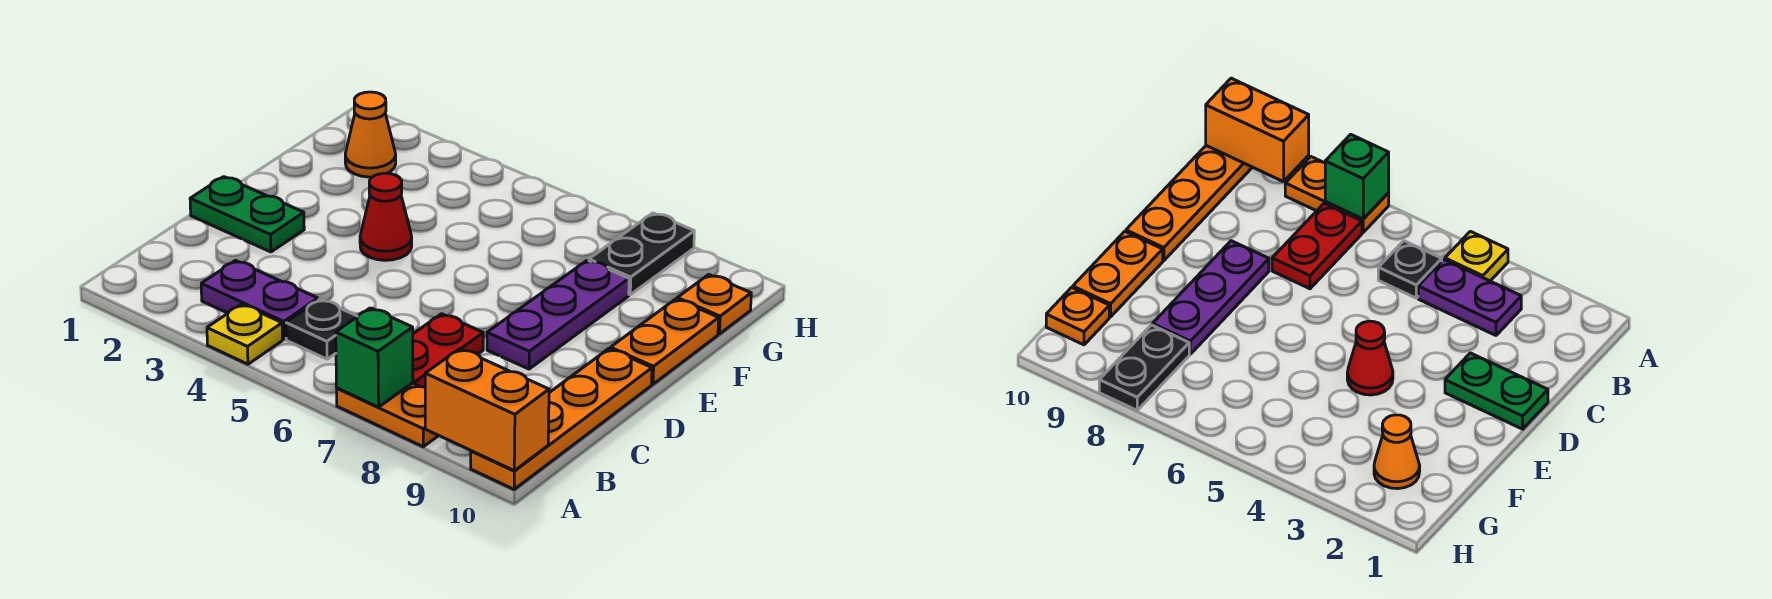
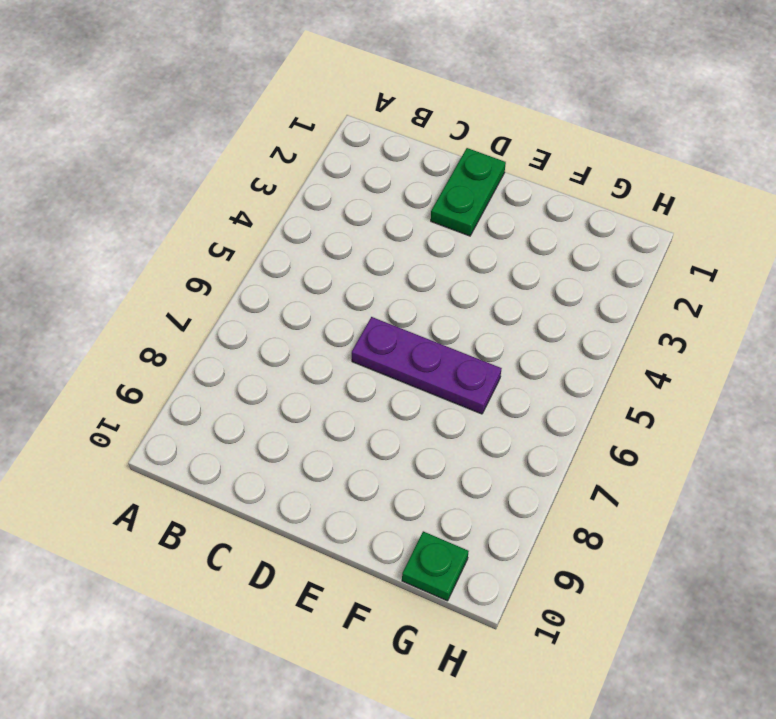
purple 1x3 plate [352,317,502,414] -> purple 1x3 plate moved to [487,260,629,369]
green 1x1 plate [402,531,469,601] -> orange 1x1 plate [677,275,751,334]
none -> yellow 1x1 plate [207,304,282,364]
none -> orange 1x2 plate [337,383,439,447]
none -> orange 1x4 plate [471,349,652,489]

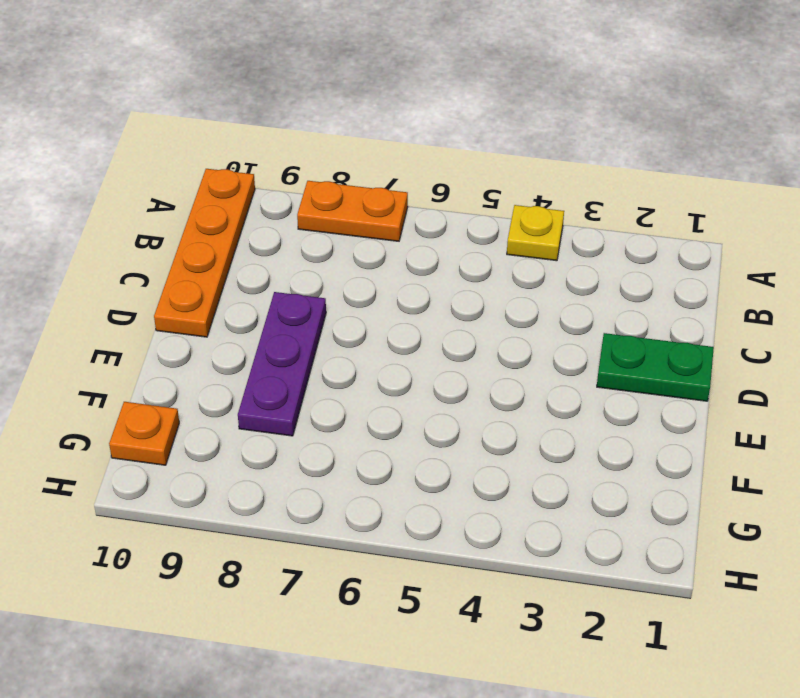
none -> purple 1x2 plate [201,261,318,339]
none -> black 1x1 plate [286,299,358,359]
none -> red 1x2 plate [413,314,483,387]

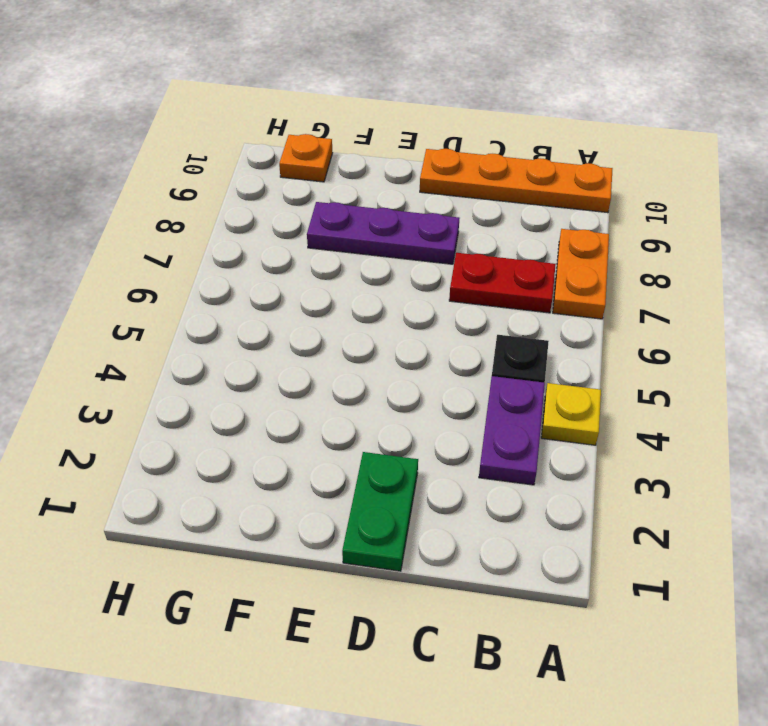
none -> red 1x1 cone [360,173,412,260]
none -> orange 1x2 plate [611,299,719,384]
none -> orange 1x1 cone [345,92,396,177]

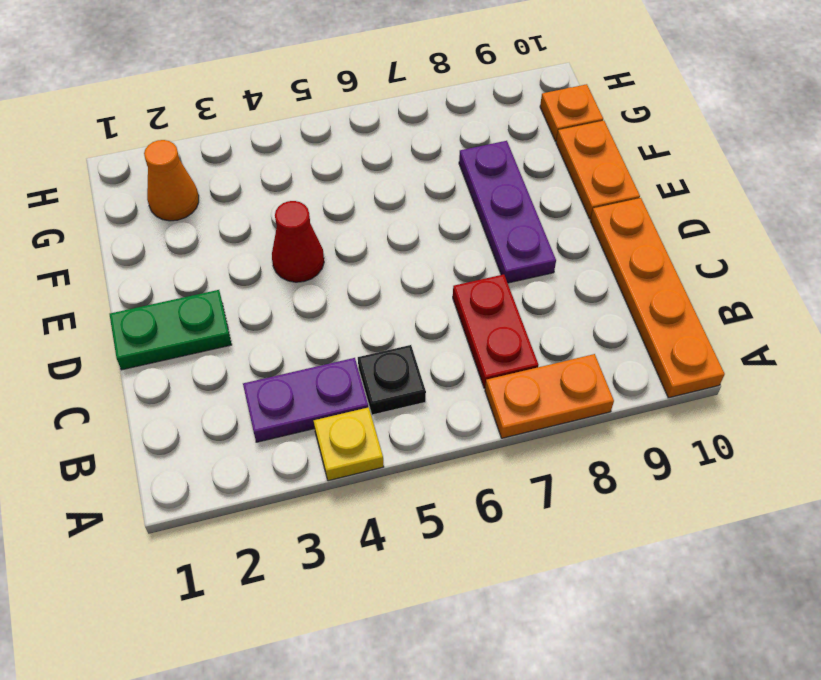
none -> black 1x2 plate [589,213,694,295]
none -> green 1x1 brick [336,308,413,407]
none -> orange 1x2 brick [425,349,549,471]

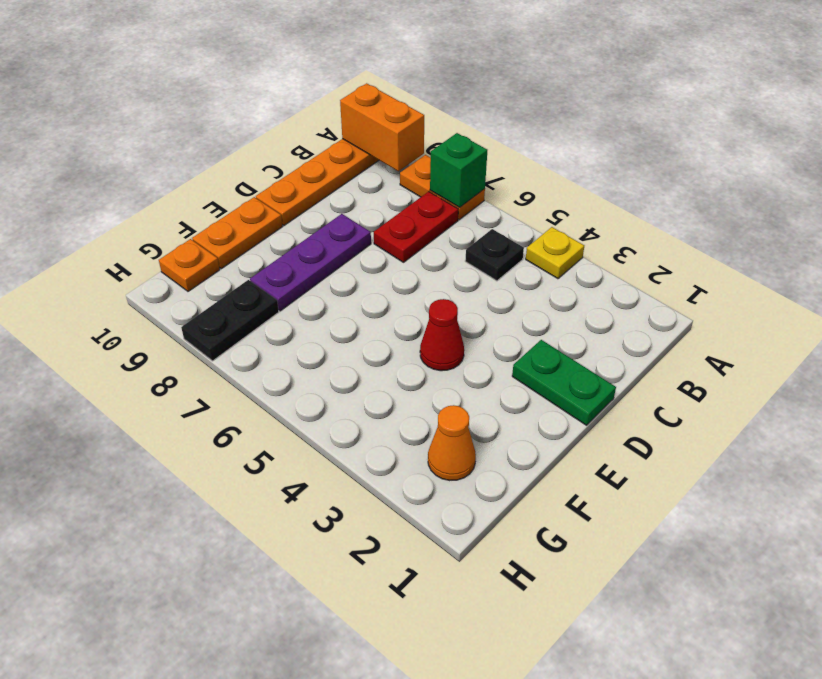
none -> purple 1x2 plate [201,261,318,339]

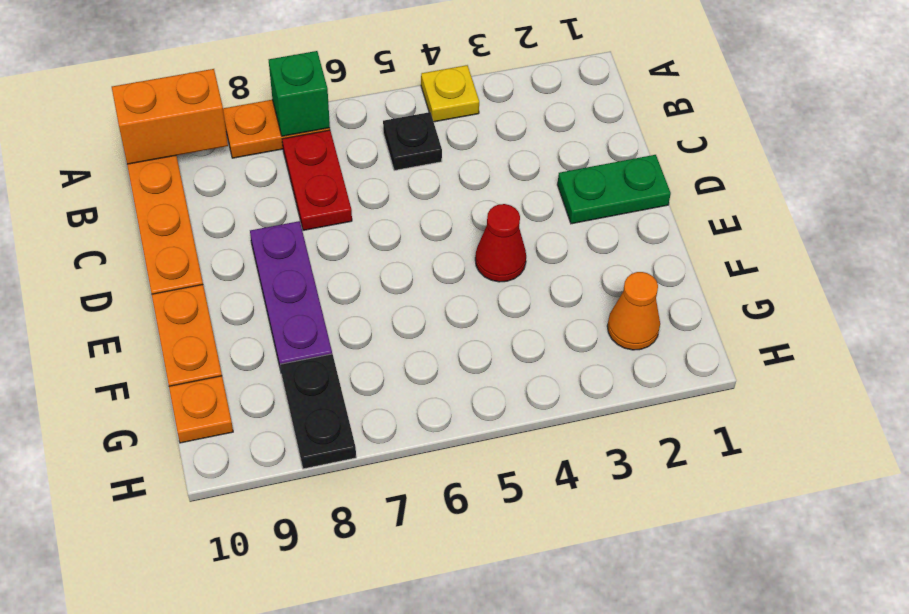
none -> purple 1x2 plate [201,261,318,339]

